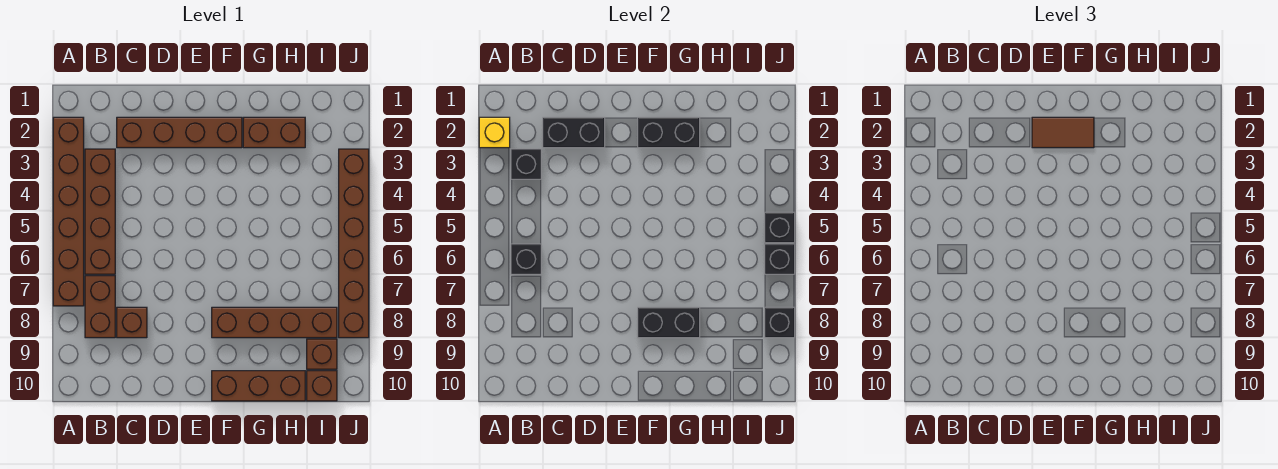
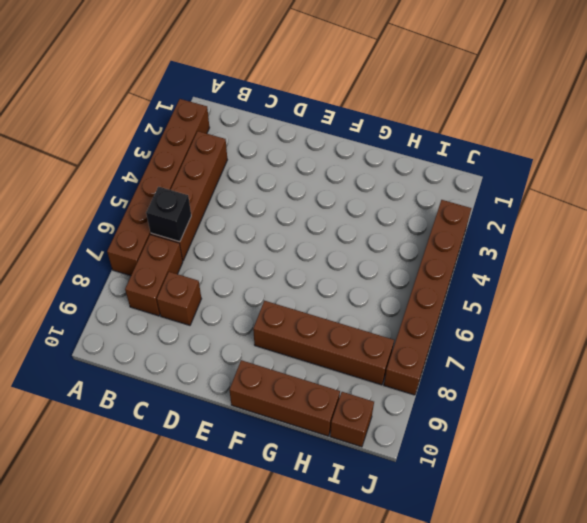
none -> brown 1x4 brick [117,117,242,148]
none -> brown 1x2 brick [243,117,305,148]
none -> brown 1x1 brick [307,339,337,369]

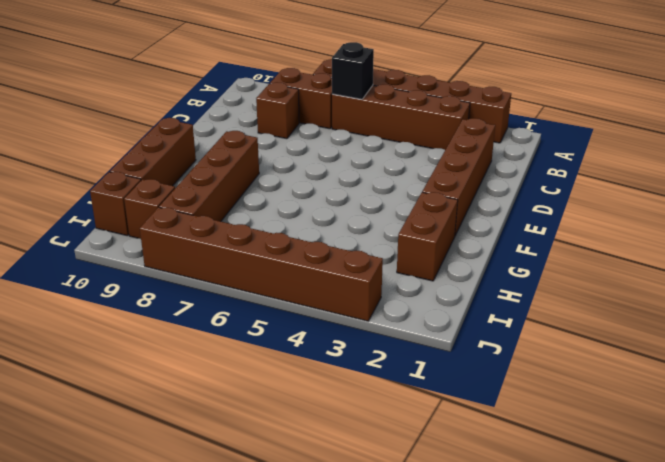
none -> yellow 1x1 brick [479,117,510,148]
none -> black 1x1 brick [511,149,541,179]
none -> black 1x2 brick [543,117,605,148]

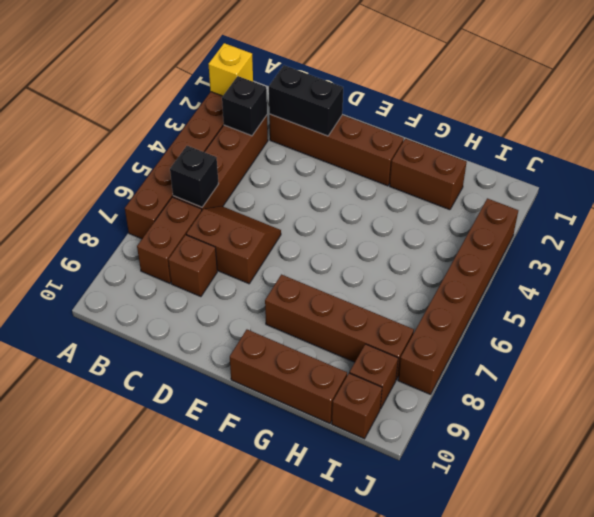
brown 2x2 slope [186,206,281,284] -> none
none -> black 1x2 brick [638,117,700,148]
none -> black 1x2 brick [638,307,700,338]
none -> black 1x1 brick [765,212,795,243]

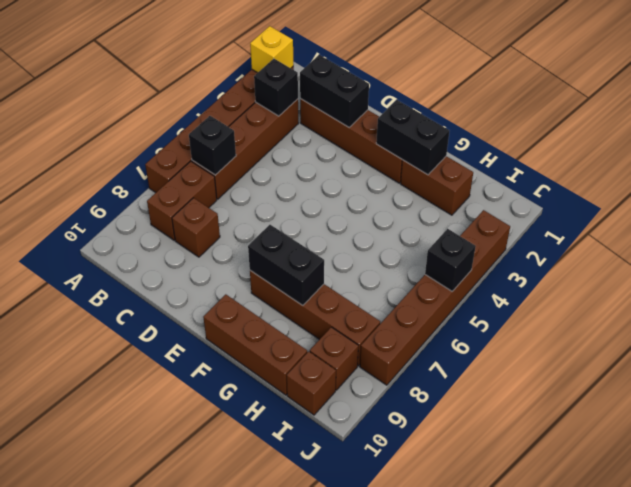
none -> black 1x1 brick [765,244,795,274]
none -> black 1x1 brick [765,307,795,338]
none -> brown 1x2 tile [1032,117,1094,148]

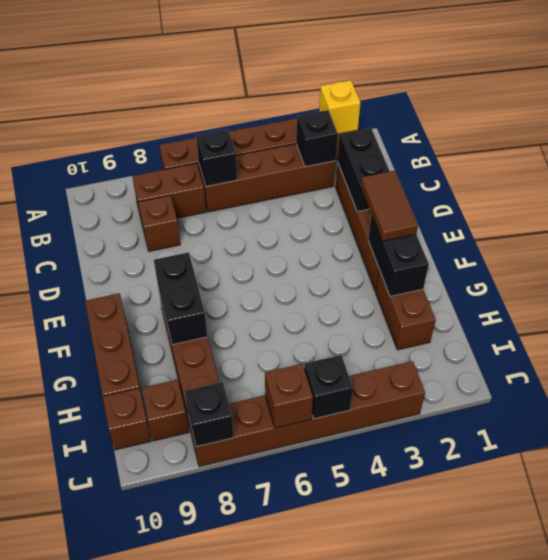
brown 1x1 brick [265,364,313,428] -> black 1x1 brick [765,244,795,274]

